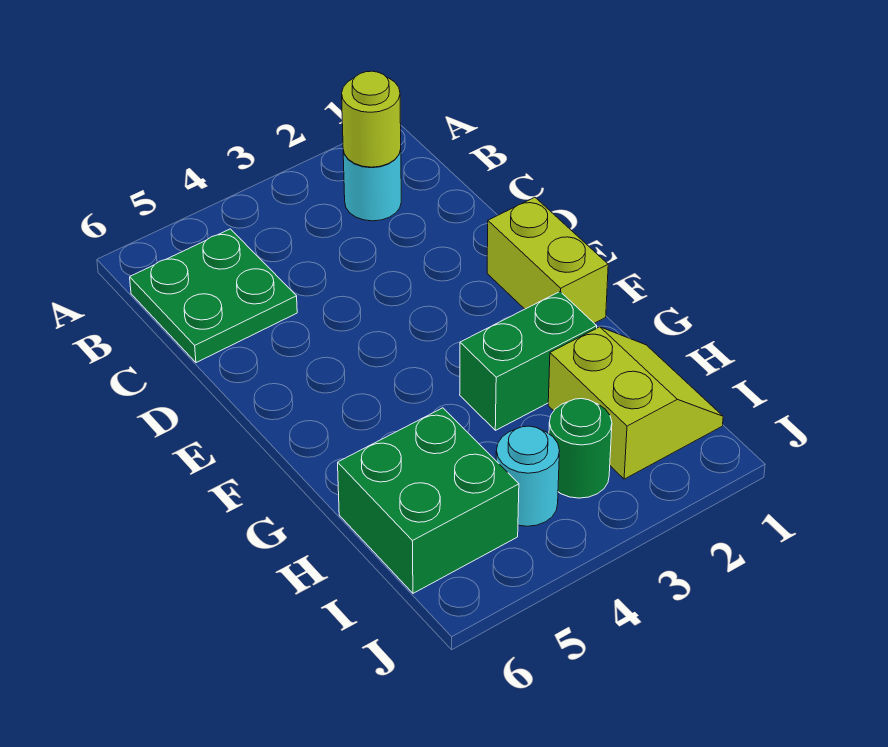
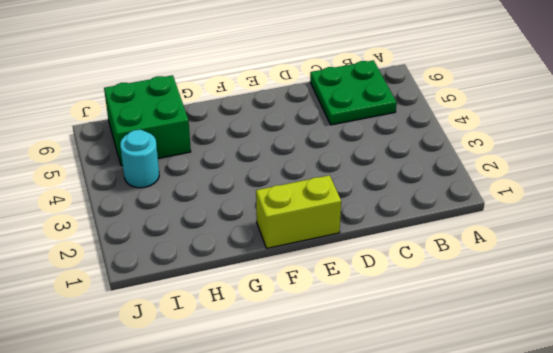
none -> cyan 1x1 round brick [343,150,401,221]
none -> green 1x2 brick [460,292,597,430]

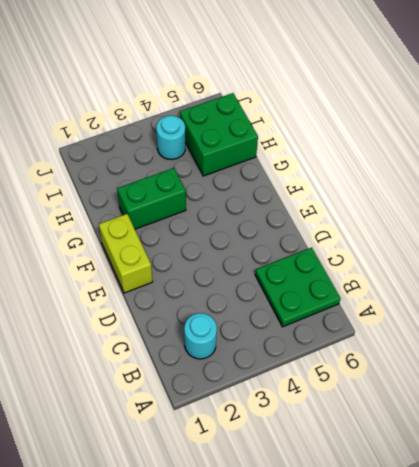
none -> lime 2x2 slope [548,327,723,479]
none -> green 1x1 round brick [549,399,612,498]

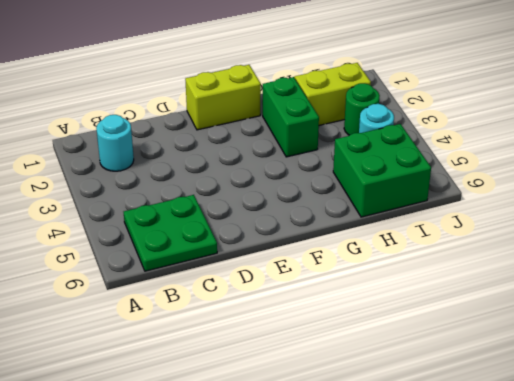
none -> lime 1x1 round brick [342,71,401,167]

